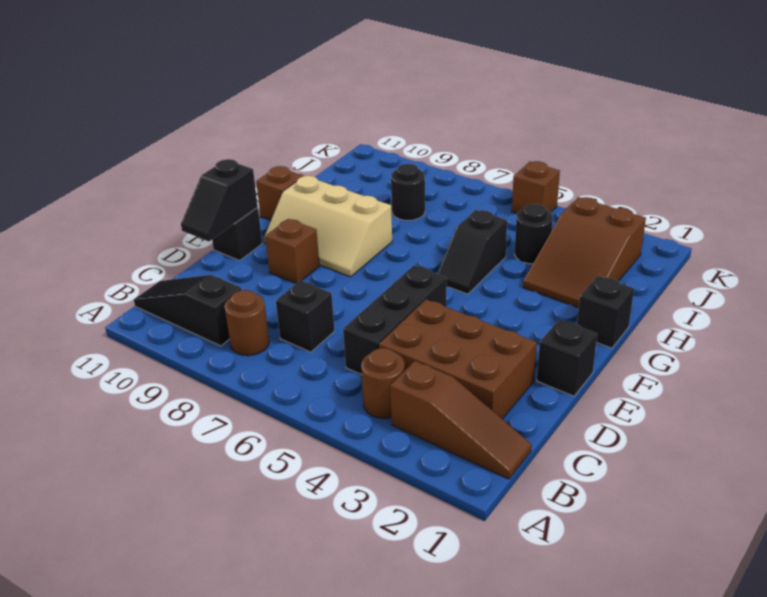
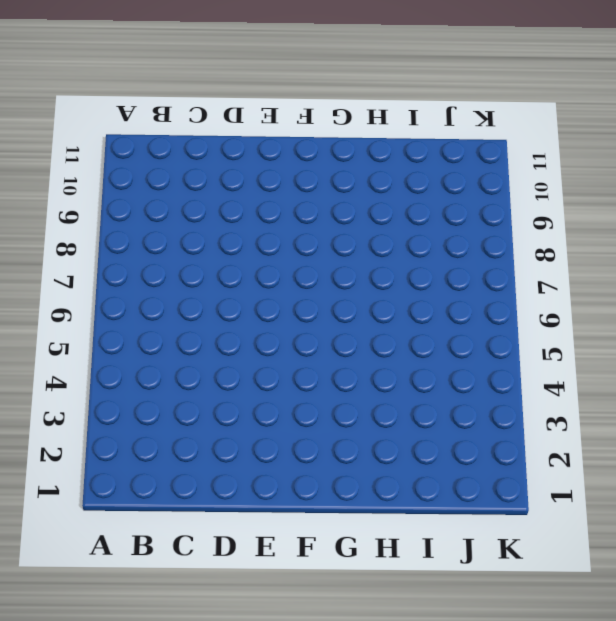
none -> brown 1x3 slope [390,361,531,479]
none -> brown 1x1 round brick [361,348,405,418]
none -> brown 1x1 round brick [225,290,269,356]

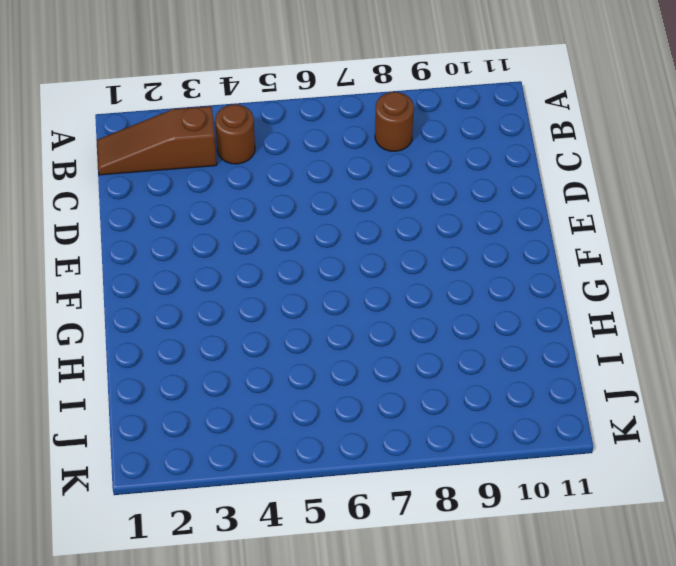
none -> black 1x3 slope [134,275,241,346]
none -> brown 2x3 brick [379,299,537,419]
none -> black 1x3 brick [343,266,447,375]

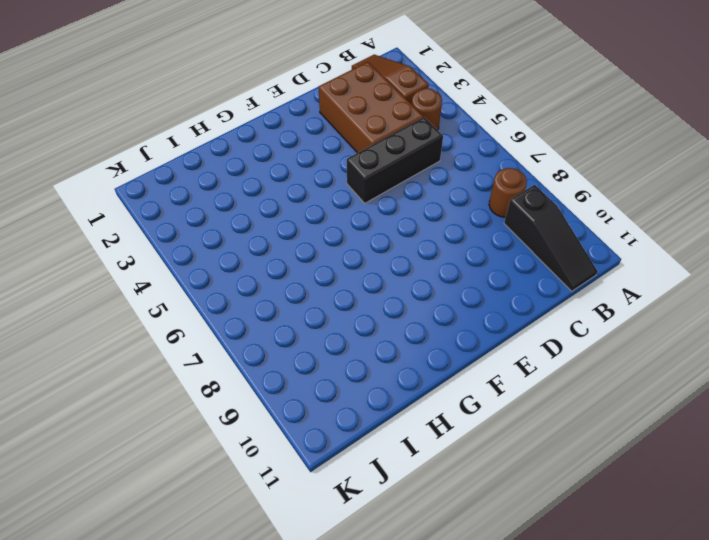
none -> black 1x1 brick [276,280,334,352]
none -> black 1x1 brick [537,319,597,396]
none -> brown 1x1 brick [265,219,320,284]

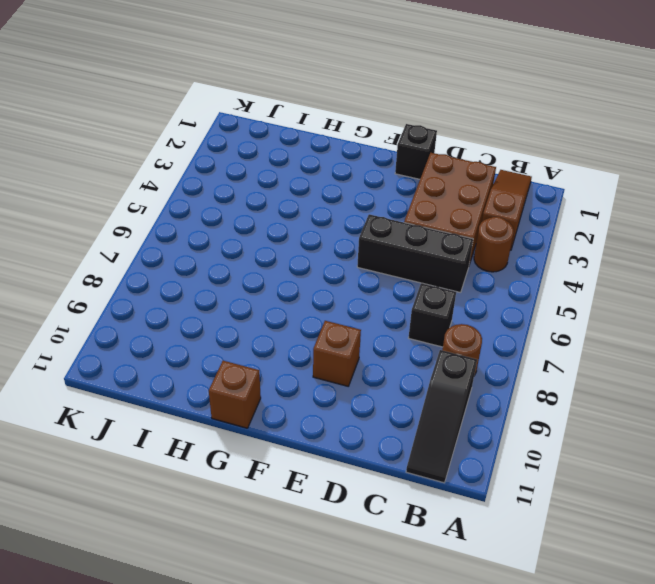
none -> black 1x1 brick [212,208,262,260]
none -> tan 2x3 slope [264,176,392,277]
none -> black 1x1 brick [577,276,634,348]

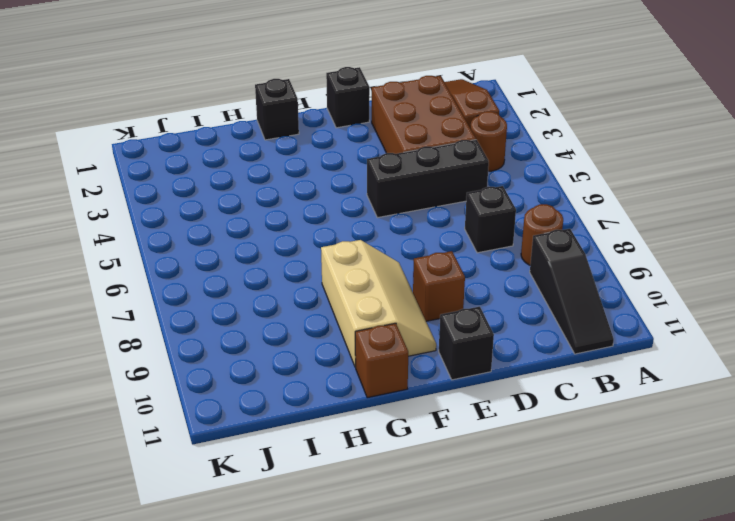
none -> black 1x2 slope [438,210,507,294]
none -> brown 2x3 slope [523,197,646,308]
none -> black 1x1 round brick [515,204,553,264]

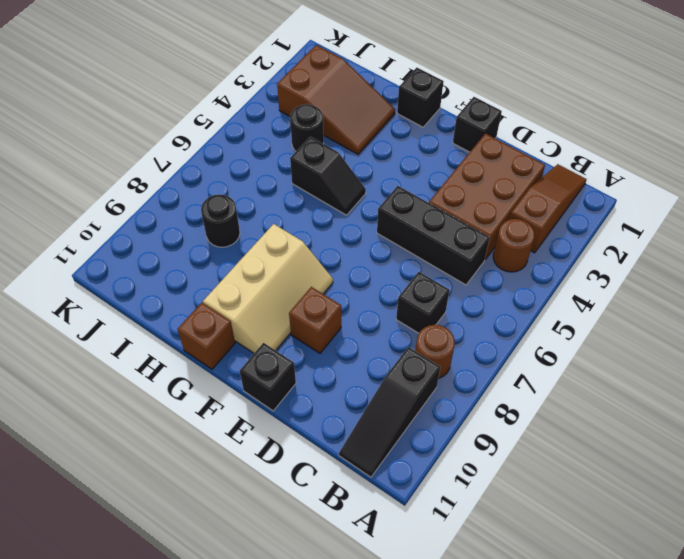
none -> brown 1x1 brick [512,161,560,214]
none -> black 1x2 slope [181,159,258,242]

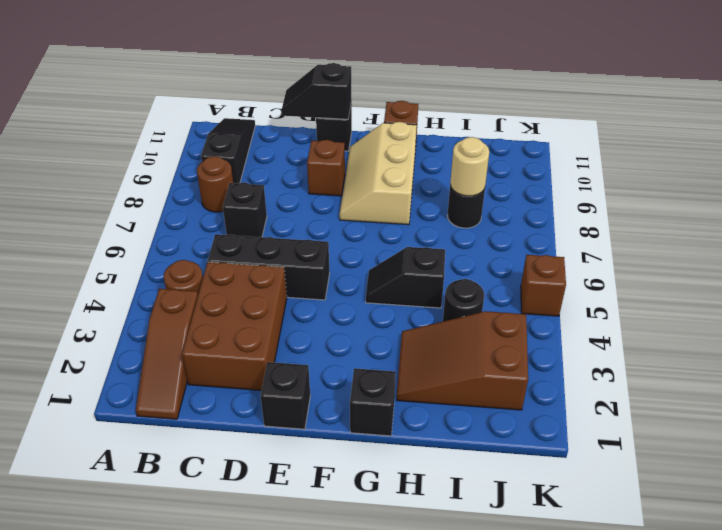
tan 1x1 round brick [450,137,489,196] -> none

